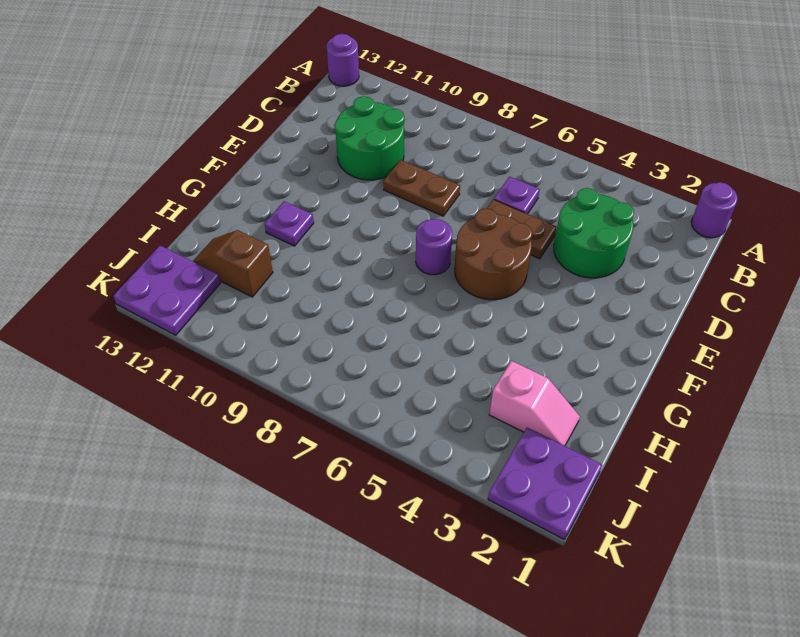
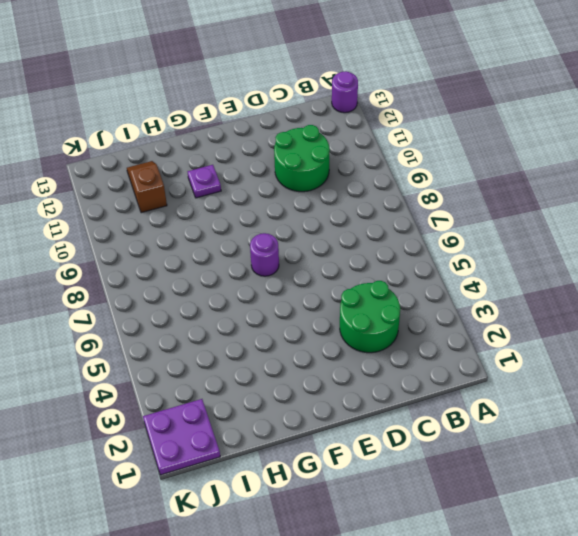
none -> purple 1x1 round brick [691,182,738,238]
none -> purple 1x1 plate [494,177,540,214]
none -> brown 1x2 plate [487,199,557,259]

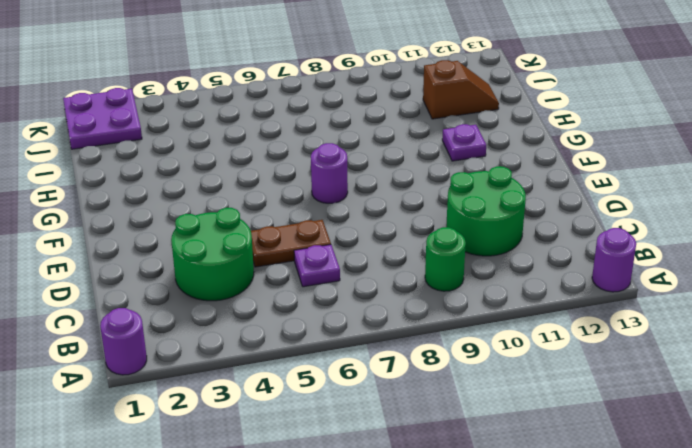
green 1x1 round brick [425,227,466,291] -> none
none -> brown 1x2 plate [383,160,460,216]
none -> brown 2x2 round brick [454,208,532,300]
none -> pink 1x2 slope [489,361,580,446]

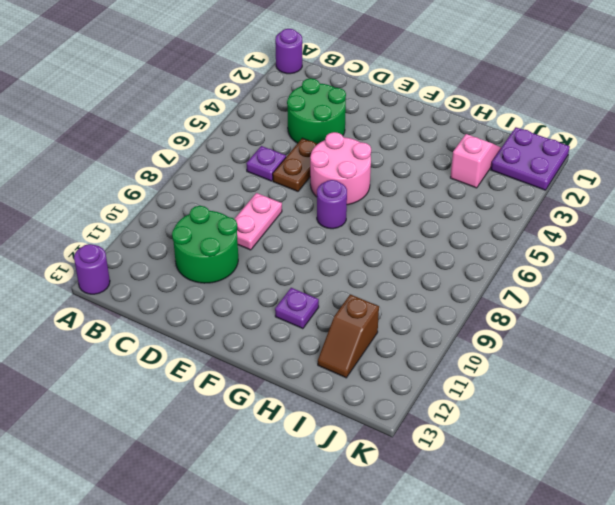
pink 1x2 plate [235,193,282,250] -> brown 1x2 plate [383,160,460,216]
pink 2x2 round brick [310,132,371,205] -> brown 2x2 round brick [454,208,532,300]
none -> purple 2x2 plate [113,246,221,335]

